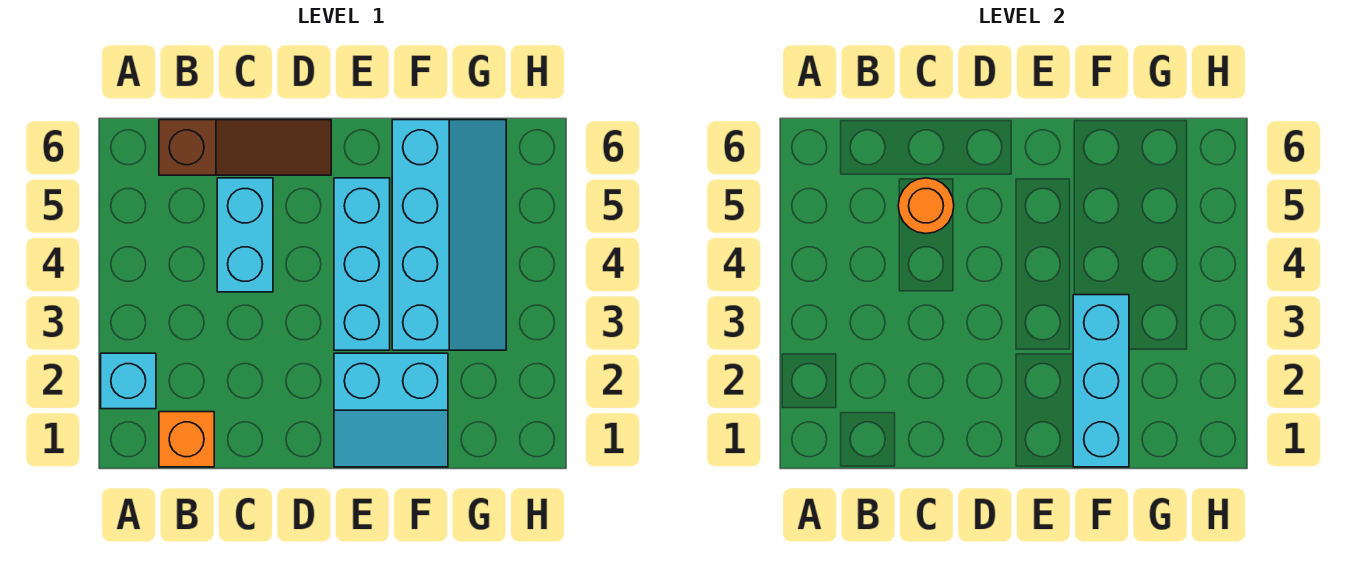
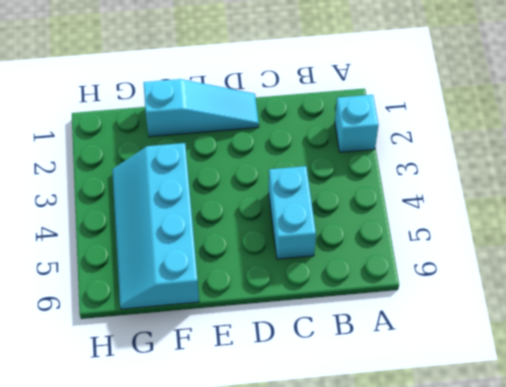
cyan 1x3 slope [143,79,259,137] -> cyan 2x2 slope [334,353,448,467]
none -> orange 1x1 brick [159,412,214,467]
none -> brown 1x3 slope [159,120,331,175]

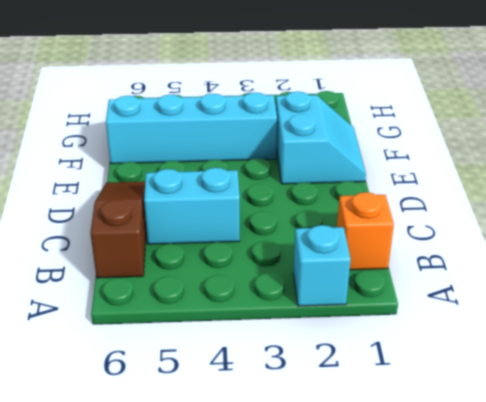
none -> cyan 1x3 brick [334,178,390,350]
none -> orange 1x1 round brick [898,178,954,234]

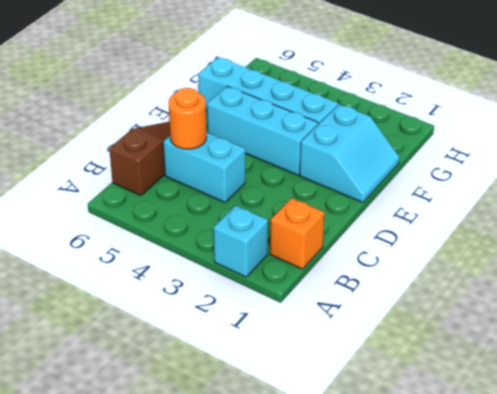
none -> cyan 1x3 brick [1073,295,1129,467]

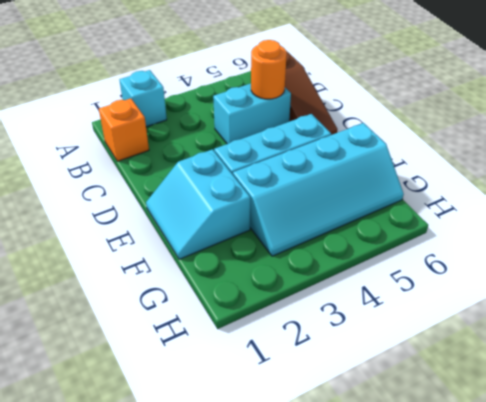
none -> cyan 1x3 brick [1073,295,1129,467]

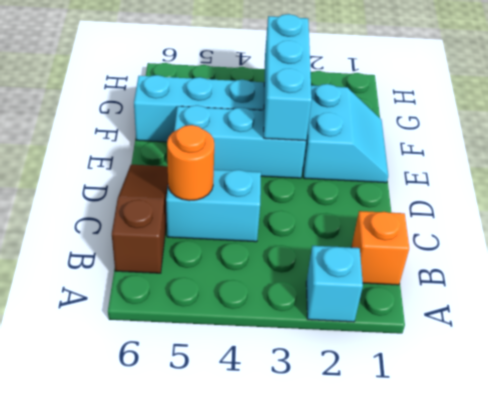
cyan 1x3 brick [264,14,312,141] -> cyan 1x3 brick turned to [1073,295,1129,467]

